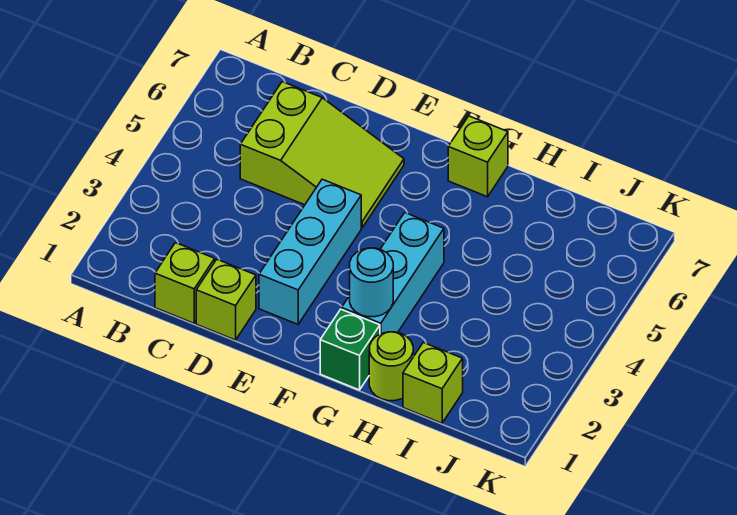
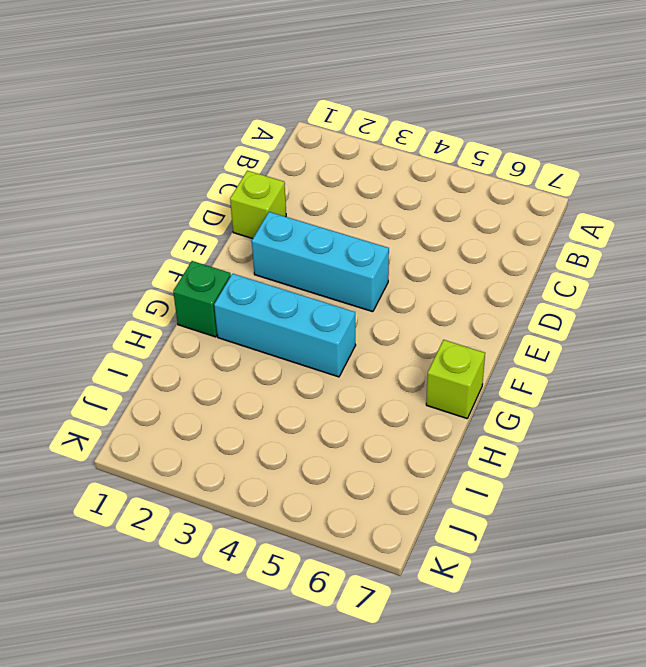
none -> lime 1x1 brick [155,243,215,323]
none -> lime 2x3 slope [240,82,404,228]

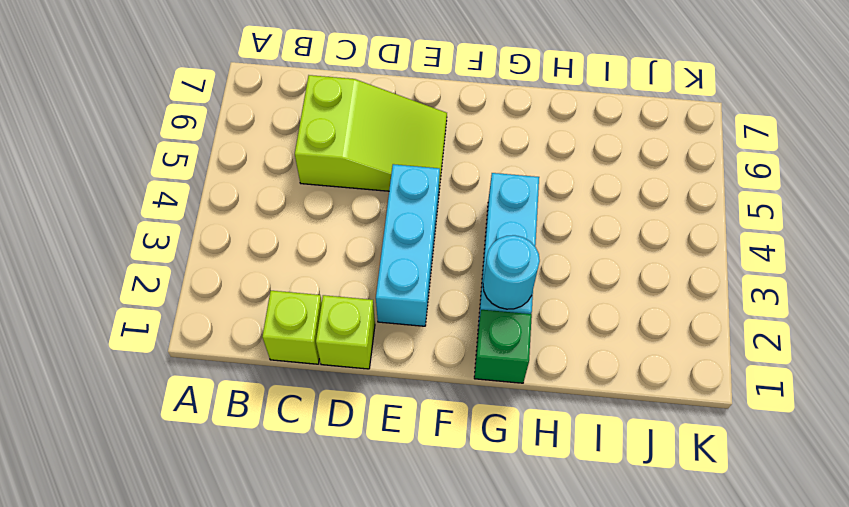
none -> lime 1x1 brick [448,116,508,197]
none -> lime 1x1 round brick [369,332,414,401]

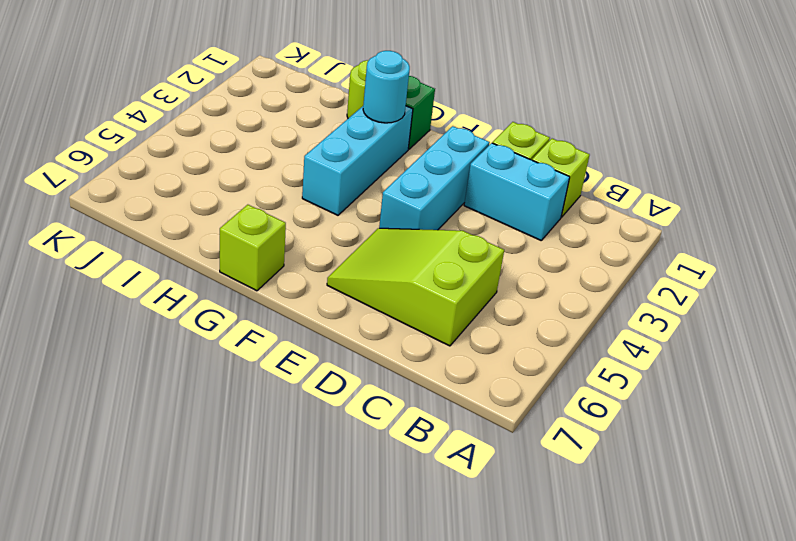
cyan 1x2 brick [464,143,570,240] -> none
none -> lime 1x1 brick [403,342,463,423]

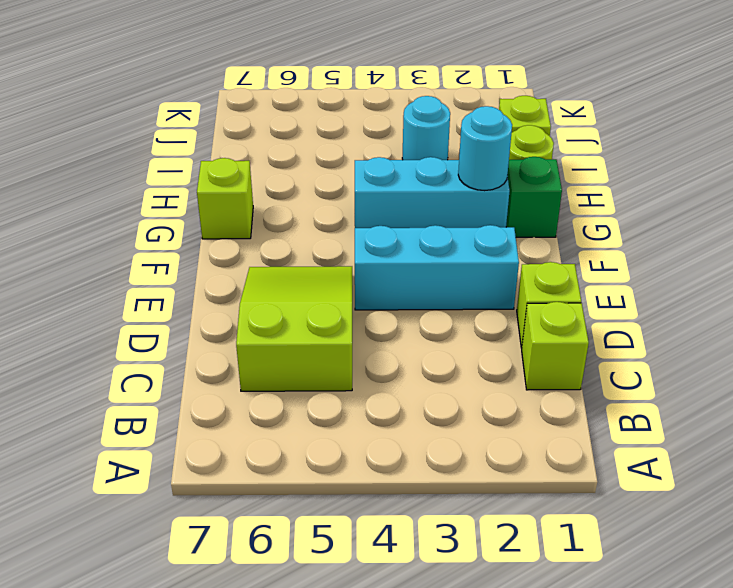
cyan 1x1 round brick [402,96,450,160] -> none

